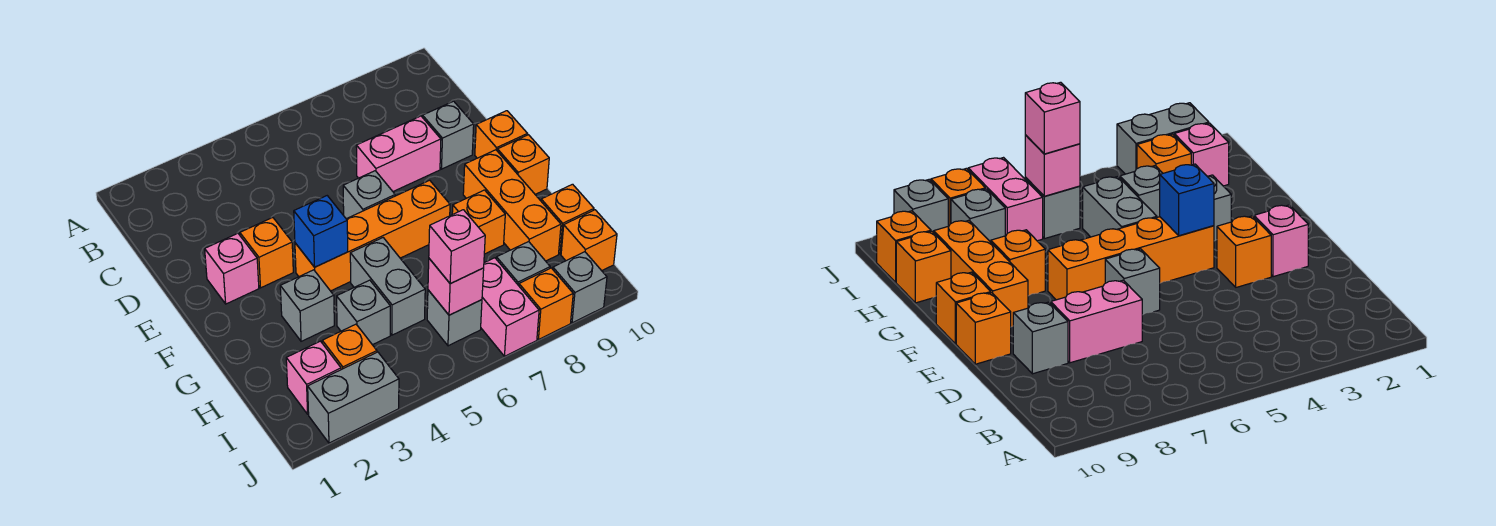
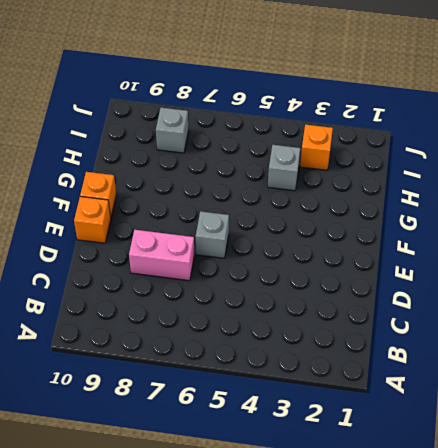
none -> grey 1x1 brick [423,101,474,169]
none -> pink 1x1 brick [205,233,259,304]
none -> orange 1x1 brick [240,218,293,288]

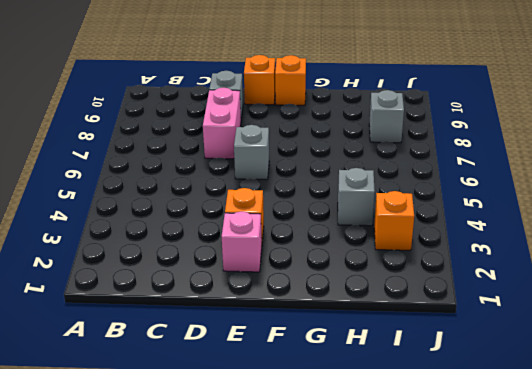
none -> orange 1x4 brick [295,180,450,291]
none -> orange 1x3 brick [463,150,561,261]
none -> grey 1x1 brick [280,270,334,341]

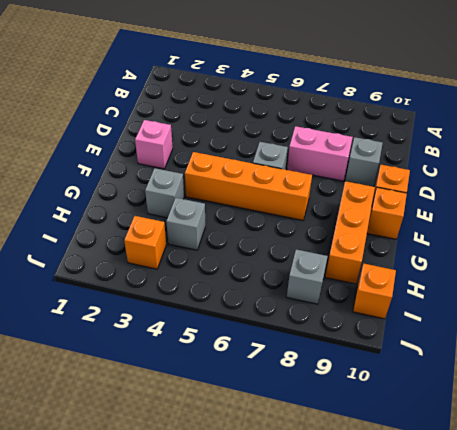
none -> orange 1x1 brick [240,218,293,288]
none -> grey 1x2 brick [350,238,425,335]
none -> orange 1x1 brick [452,190,505,254]

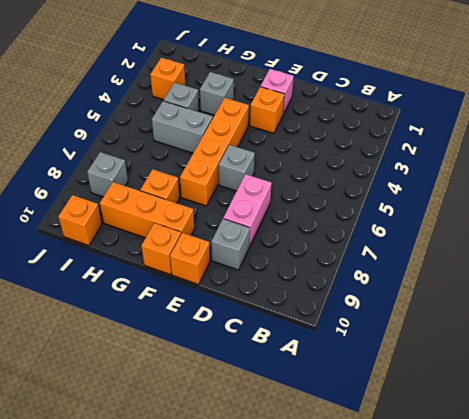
none -> orange 1x1 brick [541,184,594,254]
none -> pink 1x1 brick [286,341,341,414]
none -> grey 1x1 brick [427,290,482,346]

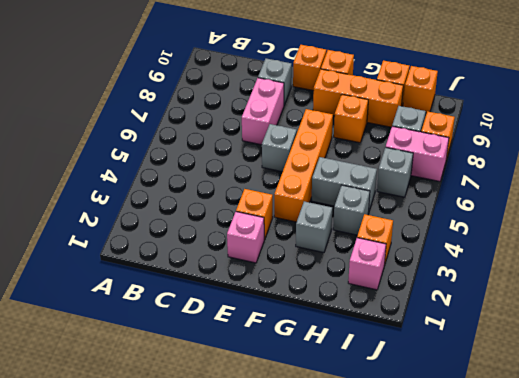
none -> grey 1x2 brick [308,352,399,443]
none -> grey 1x1 brick [553,252,607,323]
none -> blue 1x1 brick [294,196,348,267]

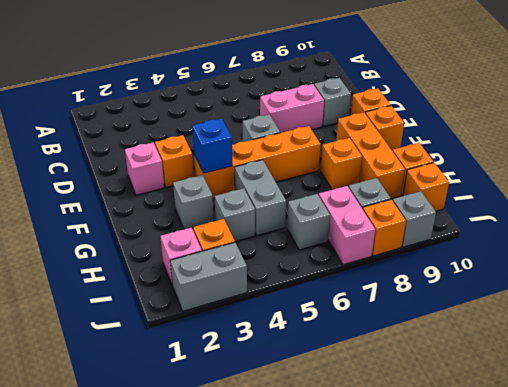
none -> pink 1x1 brick [428,259,484,315]
none -> pink 1x1 brick [429,210,485,284]

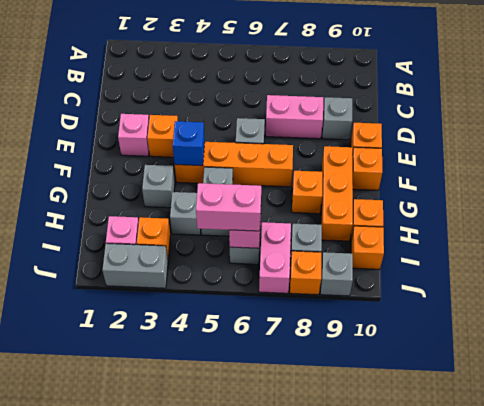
pink 1x2 brick [196,183,261,231] -> pink 1x1 brick [429,210,485,284]

